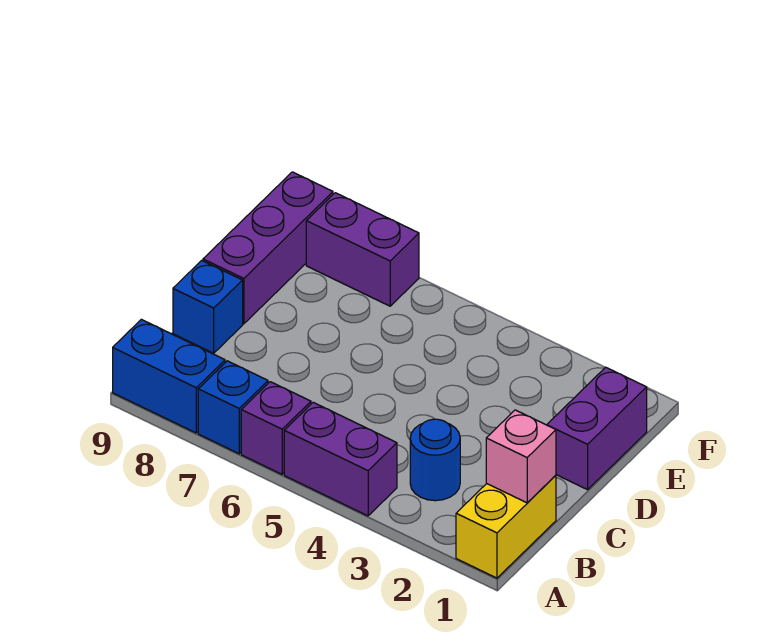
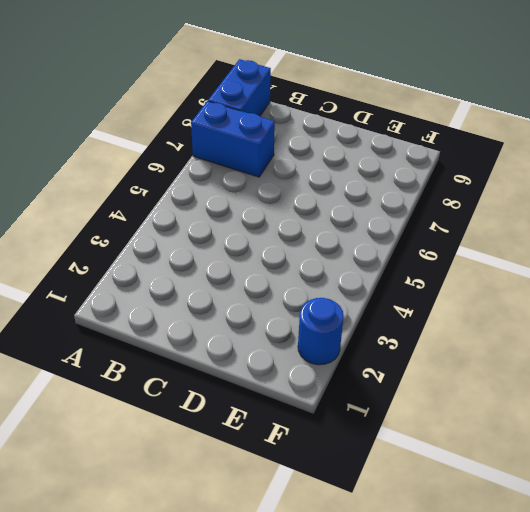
blue 1x2 brick [191,101,275,177] -> blue 1x1 brick [198,361,268,454]
blue 1x1 round brick [298,298,344,365] -> blue 1x1 round brick moved to [410,419,460,501]
none -> yellow 1x2 brick [456,475,556,578]
none -> purple 1x2 brick [284,402,397,516]

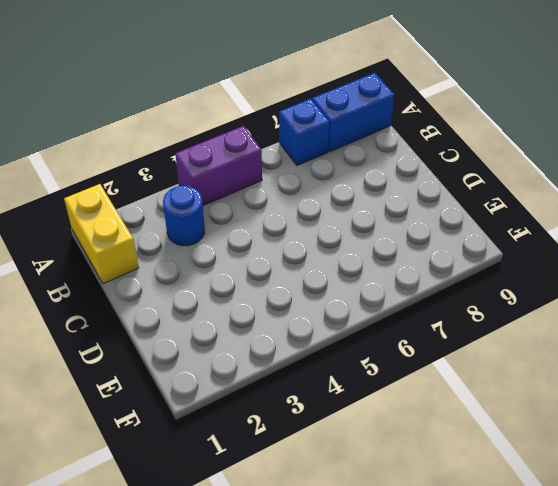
none -> purple 1x1 brick [241,382,311,474]
none -> blue 1x1 brick [173,260,243,353]

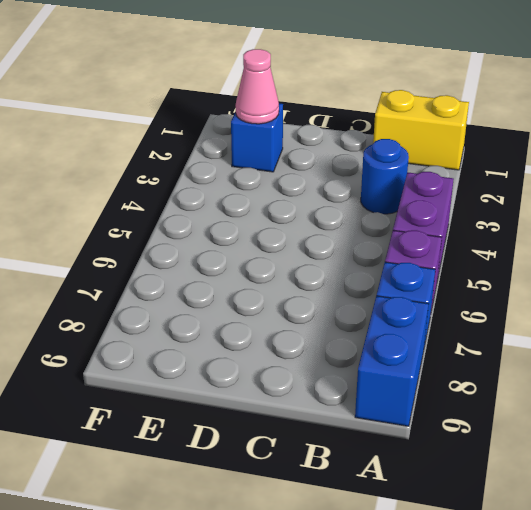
blue 1x1 brick [231,103,283,172] -> blue 1x1 brick moved to [173,260,243,353]
pink 1x1 cone [236,49,279,124] -> none
none -> purple 1x2 brick [547,367,647,490]
none -> purple 1x3 brick [203,172,333,324]

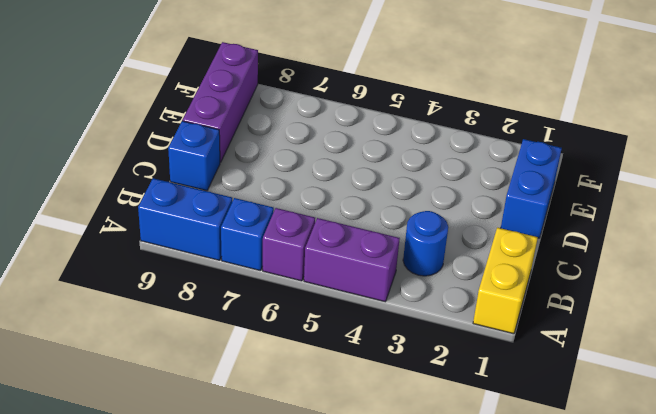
blue 1x2 brick [501,139,562,238] -> purple 1x2 brick [547,367,647,490]
none -> purple 1x2 brick [306,193,419,306]
none -> pink 1x1 brick [486,410,556,503]

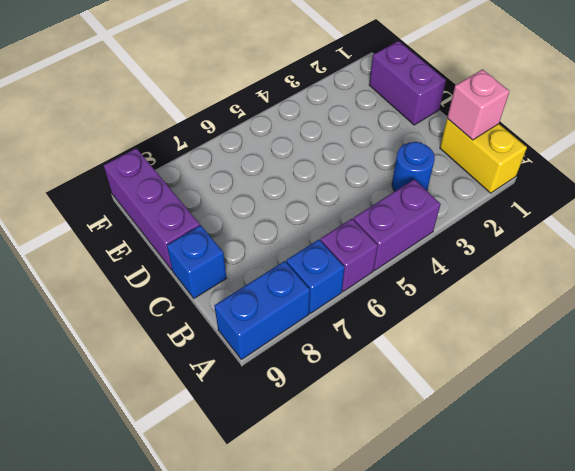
none -> purple 1x2 brick [306,193,419,306]

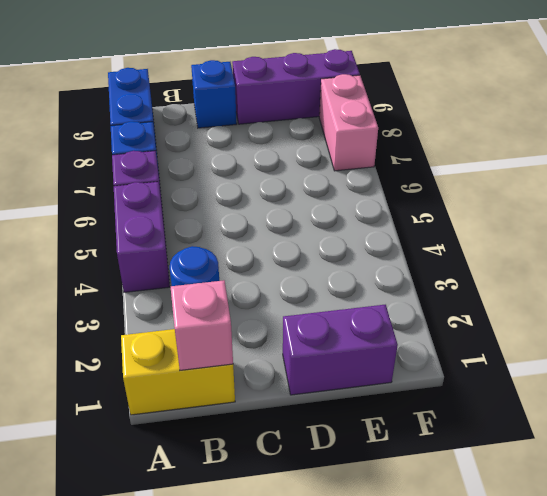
pink 1x2 brick [319,74,378,171] -> purple 1x2 brick [306,193,419,306]

